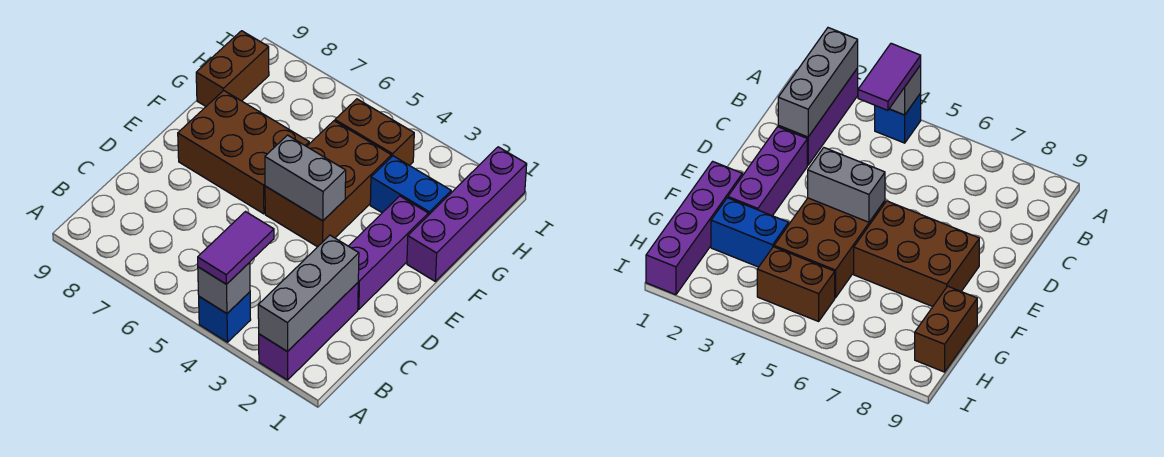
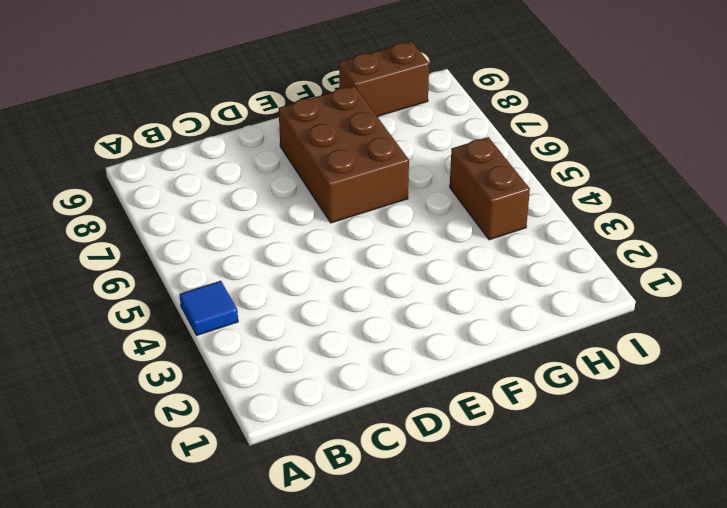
blue 1x1 tile [180,281,238,335] -> blue 1x1 brick [199,292,251,342]
none -> purple 1x3 brick [259,283,358,380]
none -> purple 1x3 brick [349,196,428,309]
none -> brown 2x3 brick [265,121,391,247]

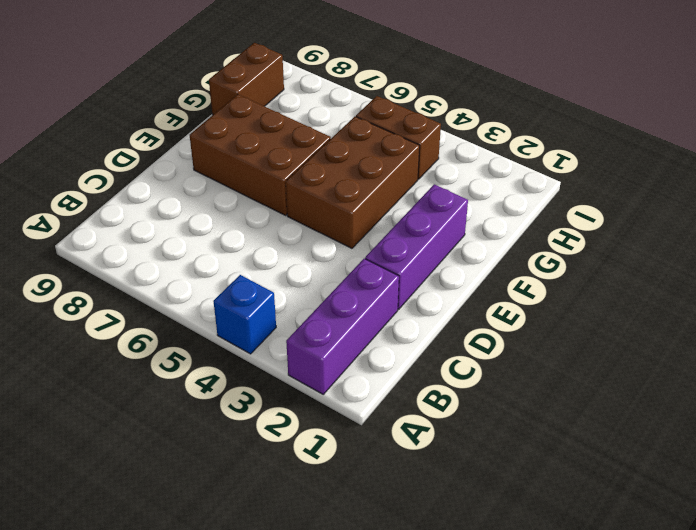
none -> purple 1x4 brick [407,147,527,282]
none -> blue 1x2 brick [370,156,451,215]
none -> grey 1x3 brick [258,235,359,352]

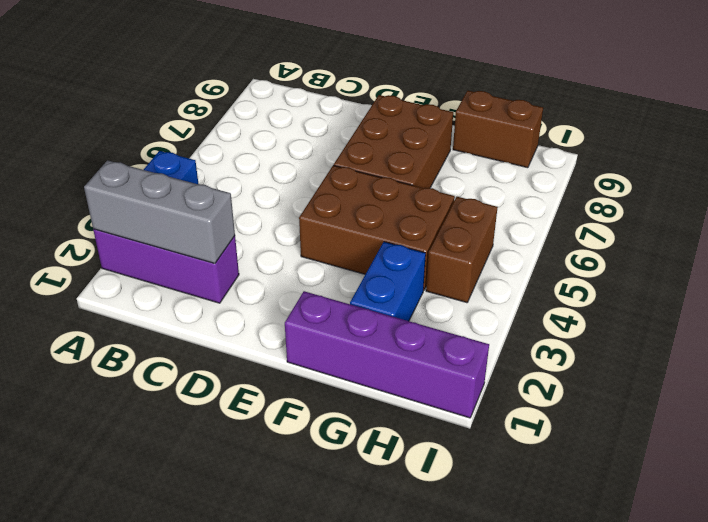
none -> purple 1x3 brick [349,196,428,309]
none -> grey 1x1 brick [198,262,250,313]
none -> grey 1x2 brick [265,135,346,221]

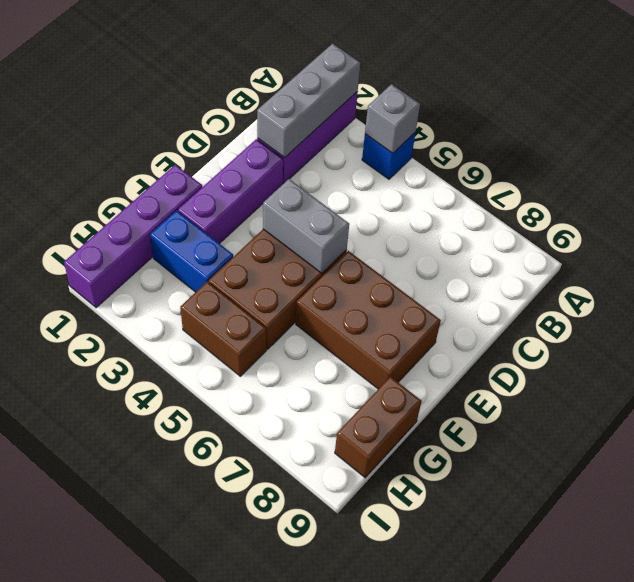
none -> purple 1x2 tile [198,212,274,284]

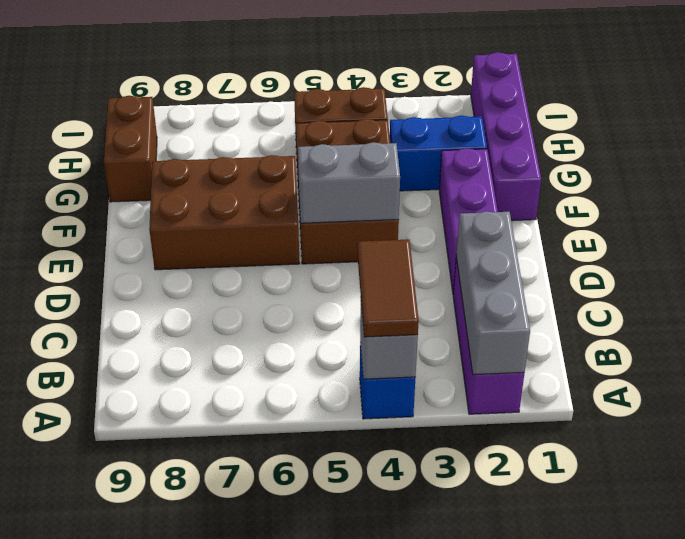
brown 1x2 tile [358,240,419,337] -> purple 1x2 tile [198,212,274,284]

